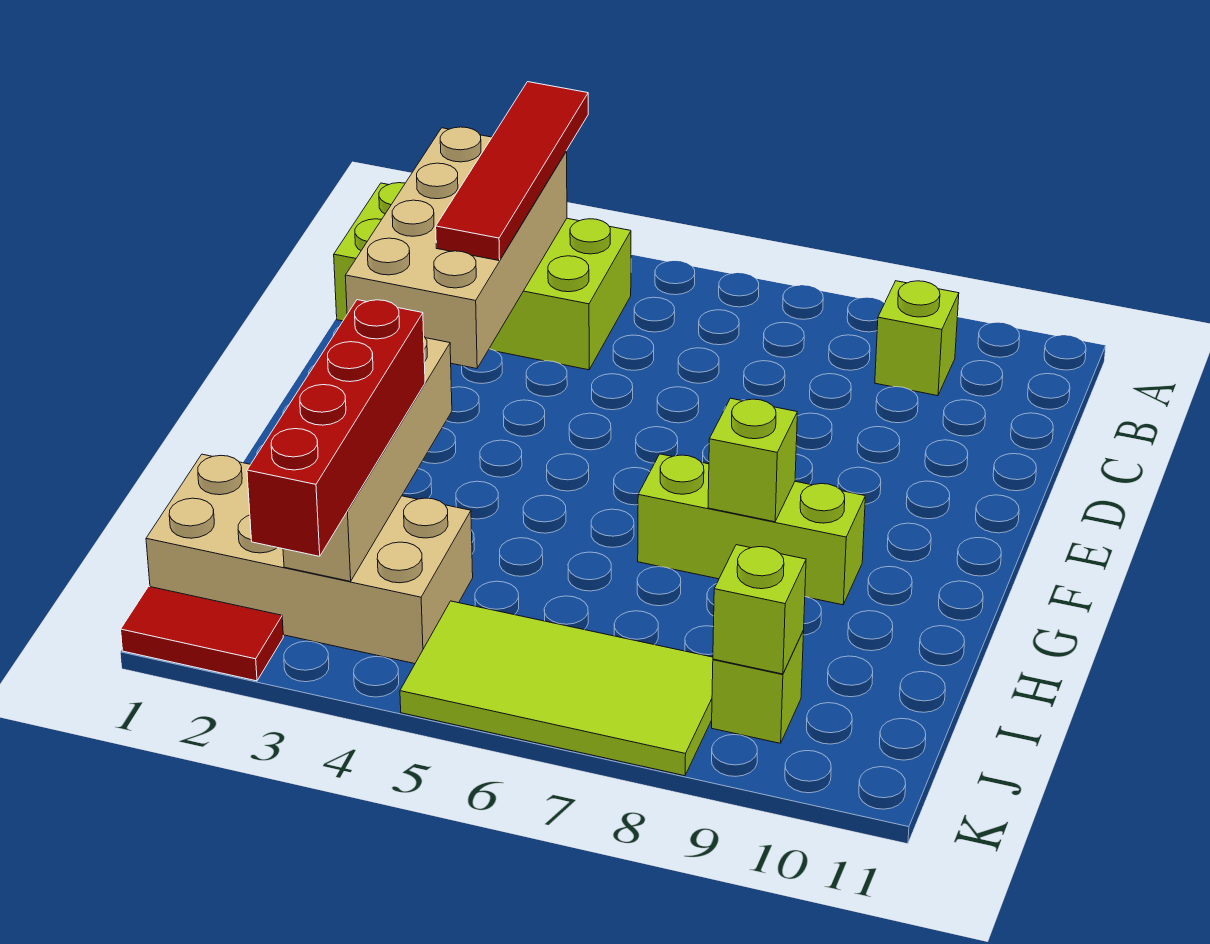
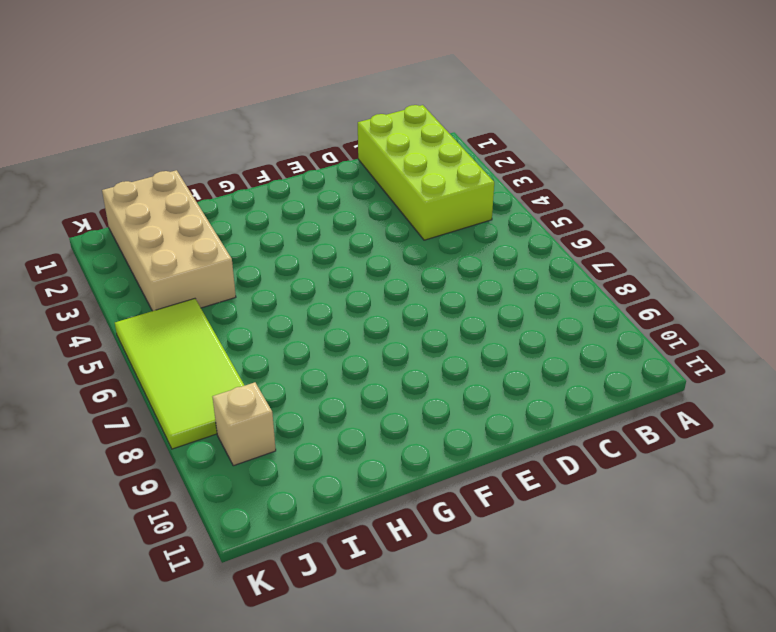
tan 1x1 brick [212,382,276,466] -> lime 1x1 brick [712,631,804,743]
none -> lime 1x1 brick [875,281,959,396]
none -> lime 1x3 brick [638,454,865,605]
none -> red 1x2 tile [121,586,283,681]

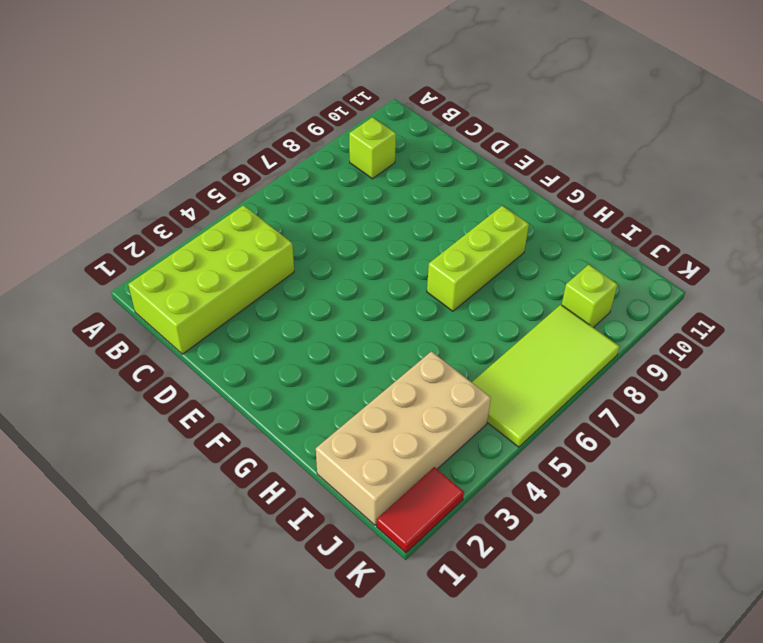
none -> tan 2x4 brick [345,127,567,369]
none -> tan 1x4 brick [283,337,452,581]
none -> lime 1x1 brick [708,398,797,522]

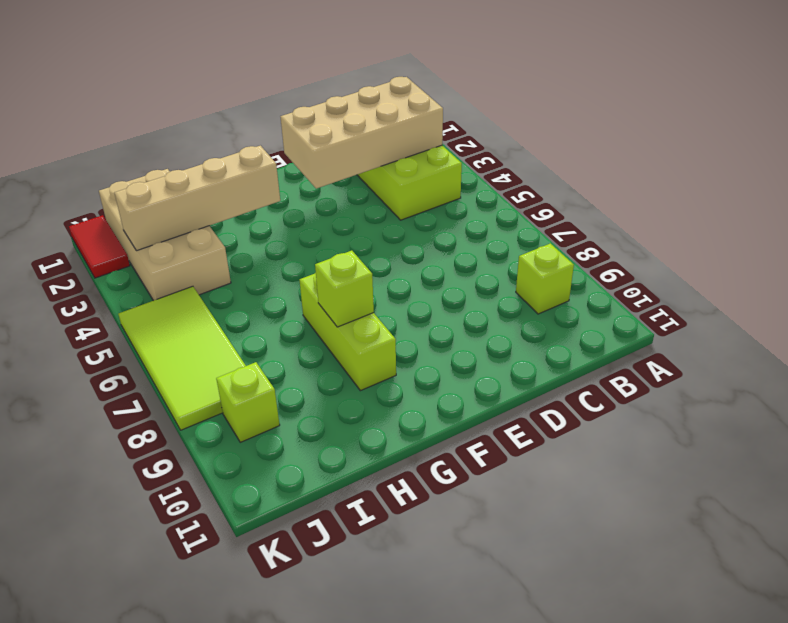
none -> lime 1x1 brick [713,545,806,674]
none -> red 1x4 tile [436,82,588,261]
none -> red 1x4 brick [247,300,425,556]

